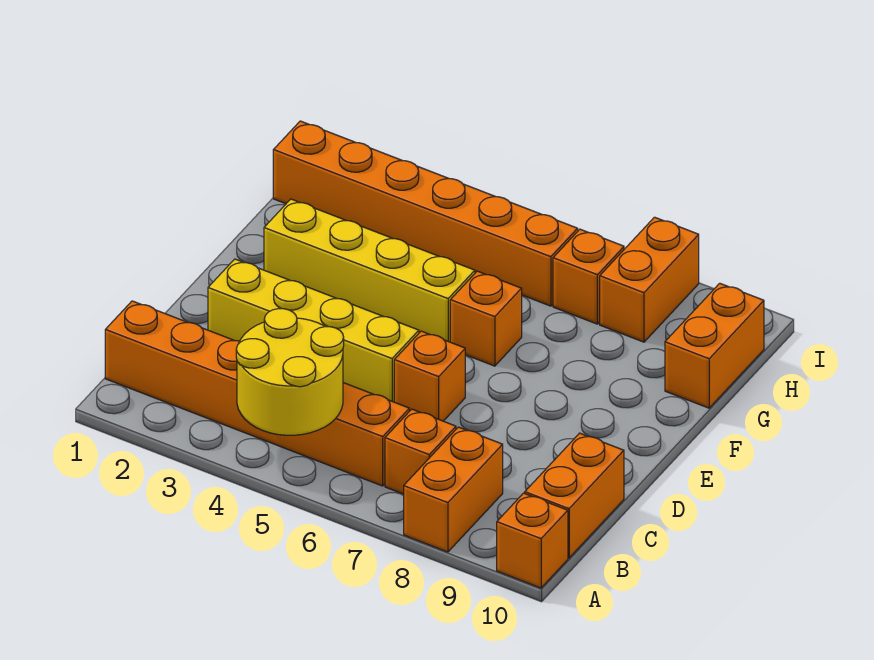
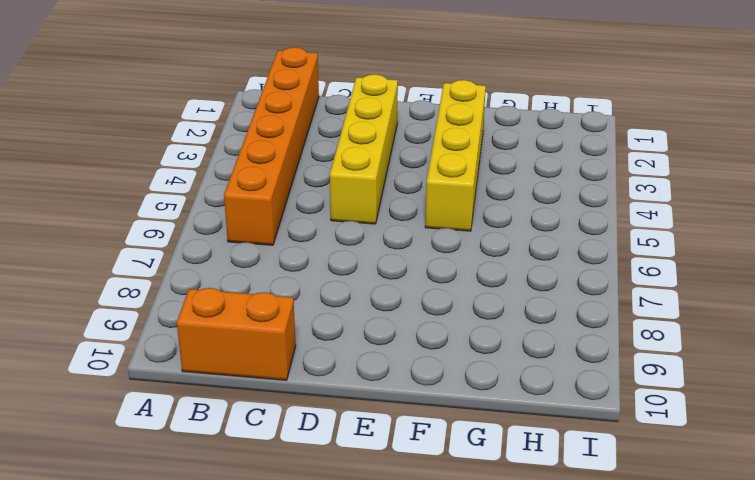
none -> orange 1x2 brick [404,427,503,552]
none -> orange 1x1 brick [497,493,568,588]
none -> orange 1x1 brick [385,409,456,494]

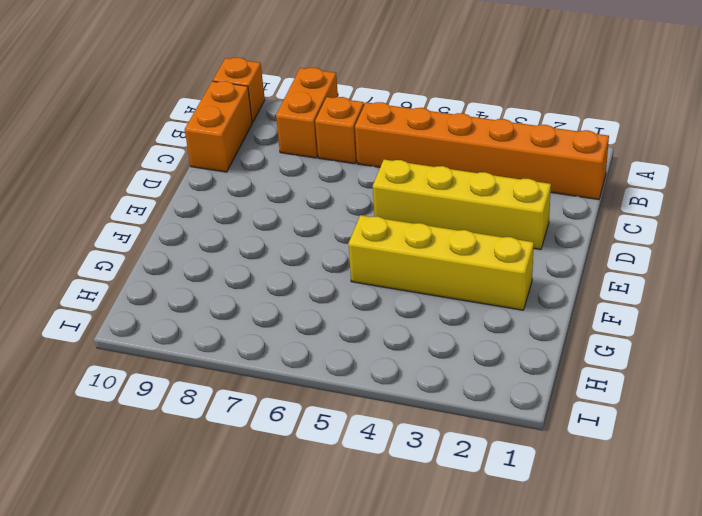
none -> orange 1x1 brick [394,331,465,421]
none -> orange 1x1 brick [450,271,522,366]
none -> orange 1x2 brick [665,283,764,408]

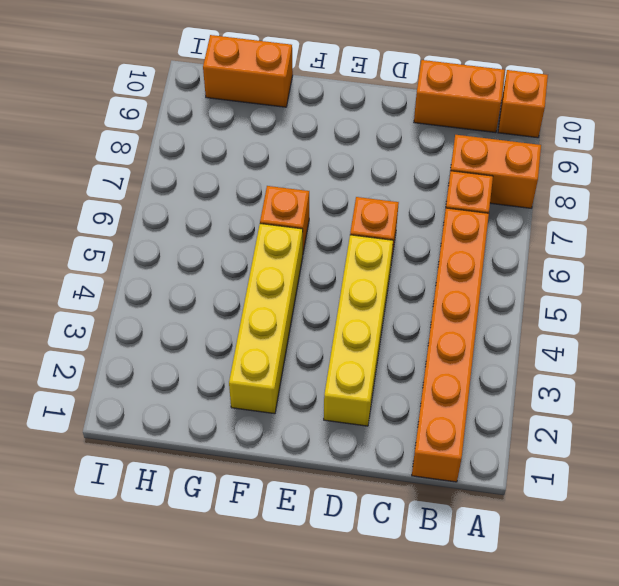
none -> orange 1x6 brick [273,121,578,306]
none -> orange 1x1 brick [553,229,624,324]
none -> orange 1x2 brick [600,217,699,342]

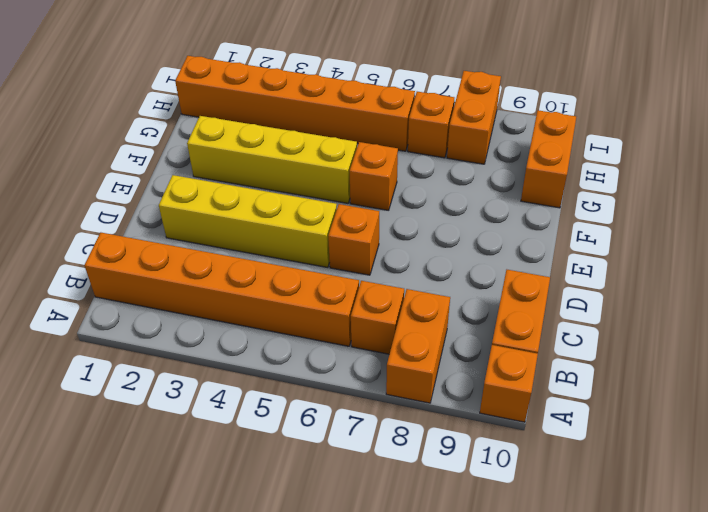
none -> yellow 2x2 round brick [236,309,344,435]

